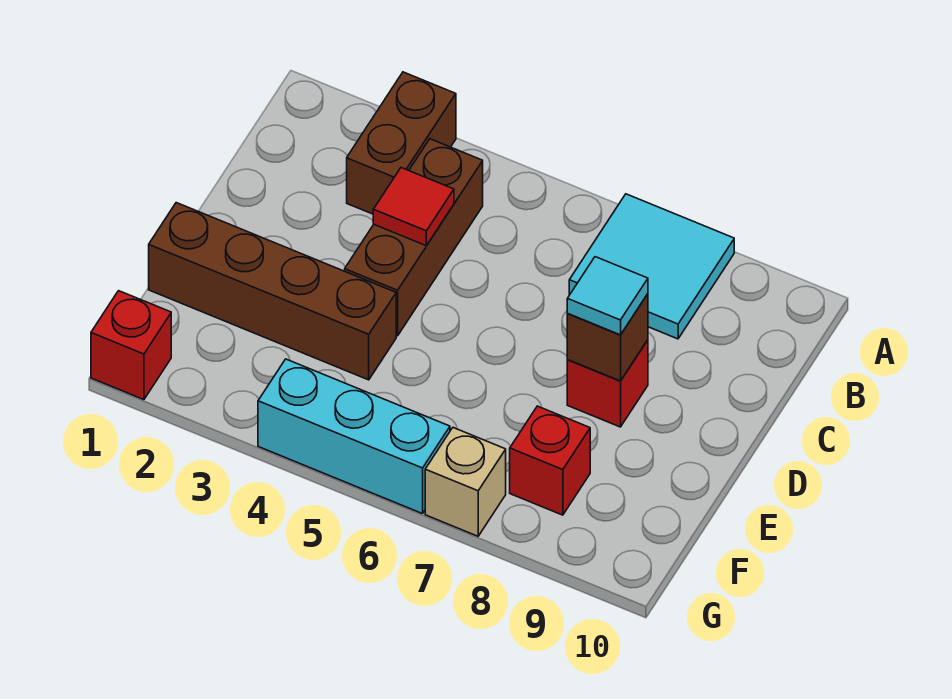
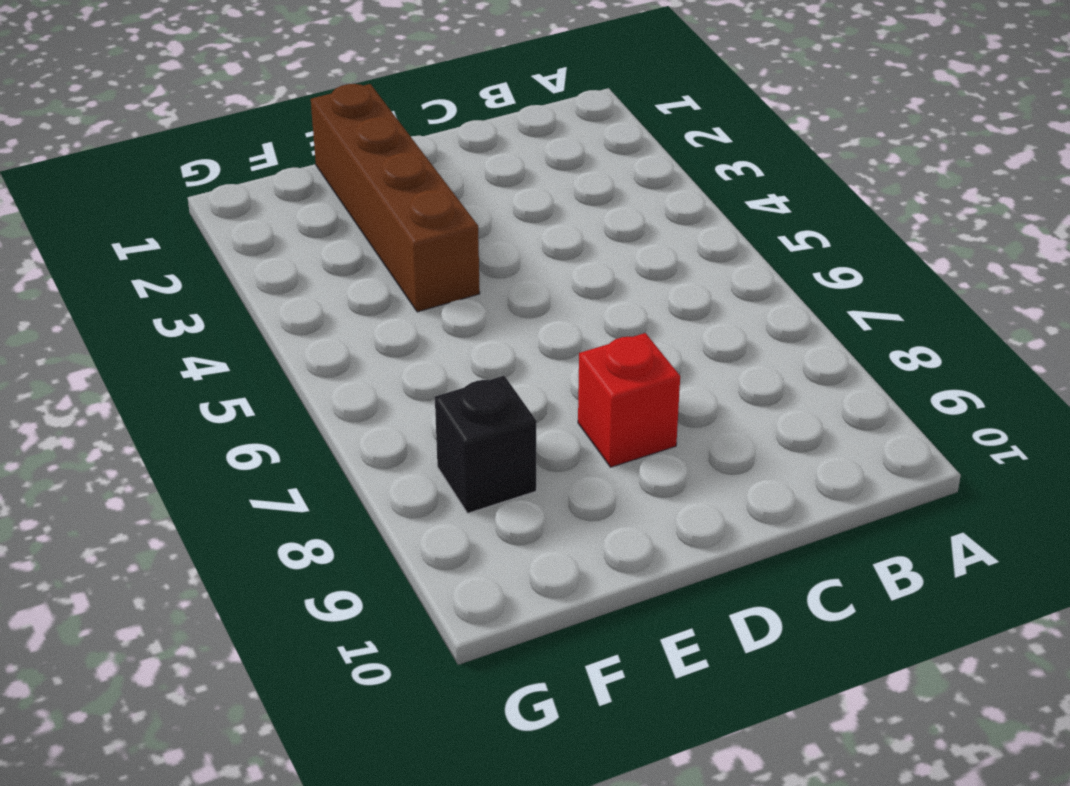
black 1x1 brick [435,376,537,513] -> red 1x1 brick [510,406,590,515]
none -> brown 1x2 brick [347,72,456,214]
none -> cyan 2x2 tile [569,194,734,339]
none -> brown 1x3 brick [345,139,483,336]

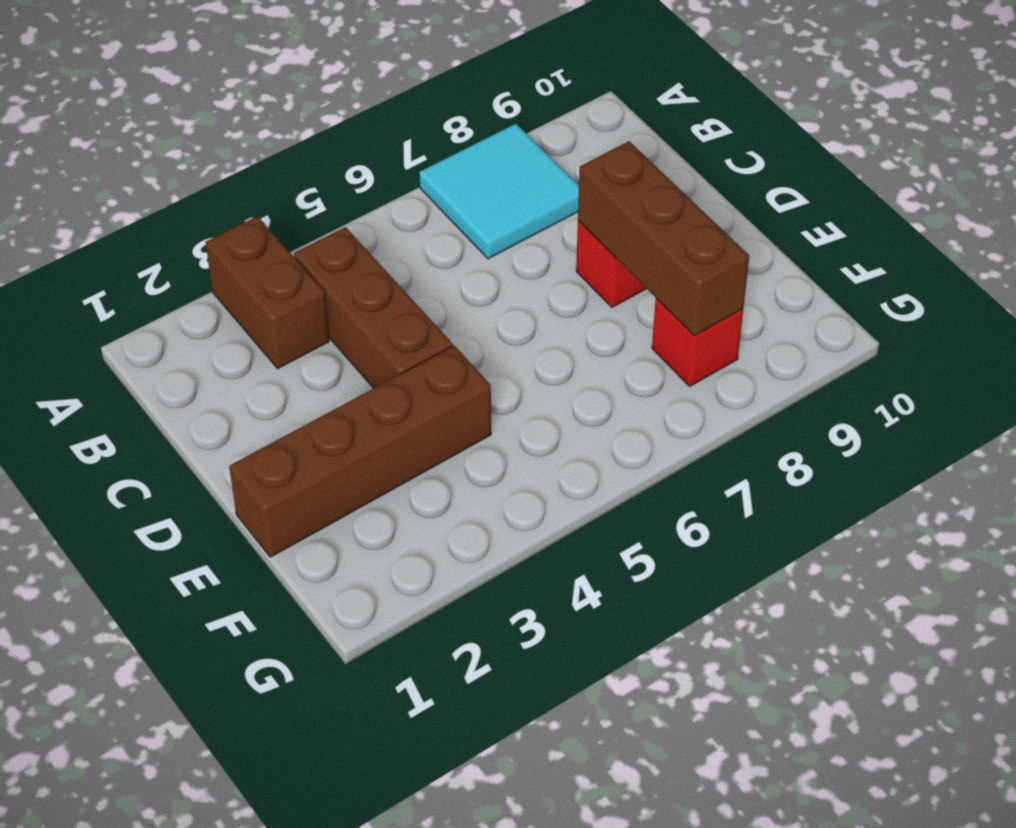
brown 1x3 brick [578,141,749,336] -> brown 1x1 brick [567,294,648,381]
none -> red 1x1 brick [91,291,171,400]
none -> cyan 1x3 brick [258,359,450,514]
none -> tan 1x1 brick [425,428,506,536]

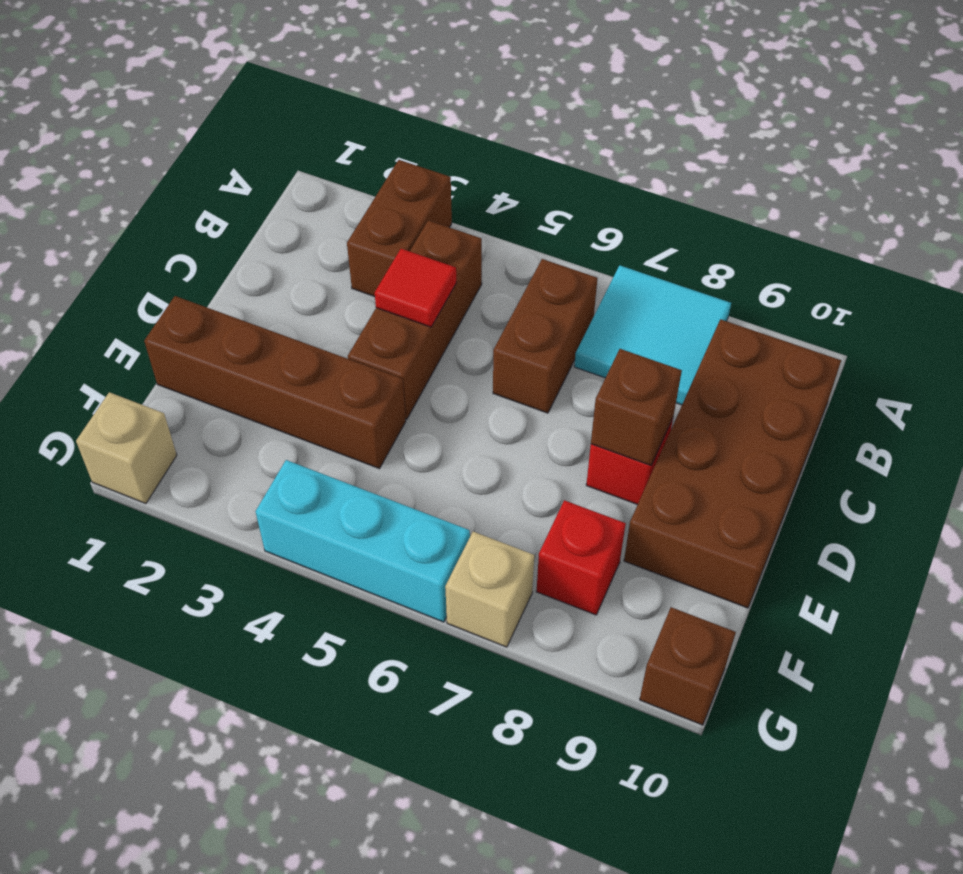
brown 1x2 brick [493,259,597,413] -> none
brown 2x4 brick [624,319,841,608] -> none
tan 1x1 brick [76,392,177,504] -> red 1x1 brick [91,291,171,400]
brown 1x1 brick [640,607,736,725] -> none
none -> cyan 1x1 tile [567,257,648,335]

